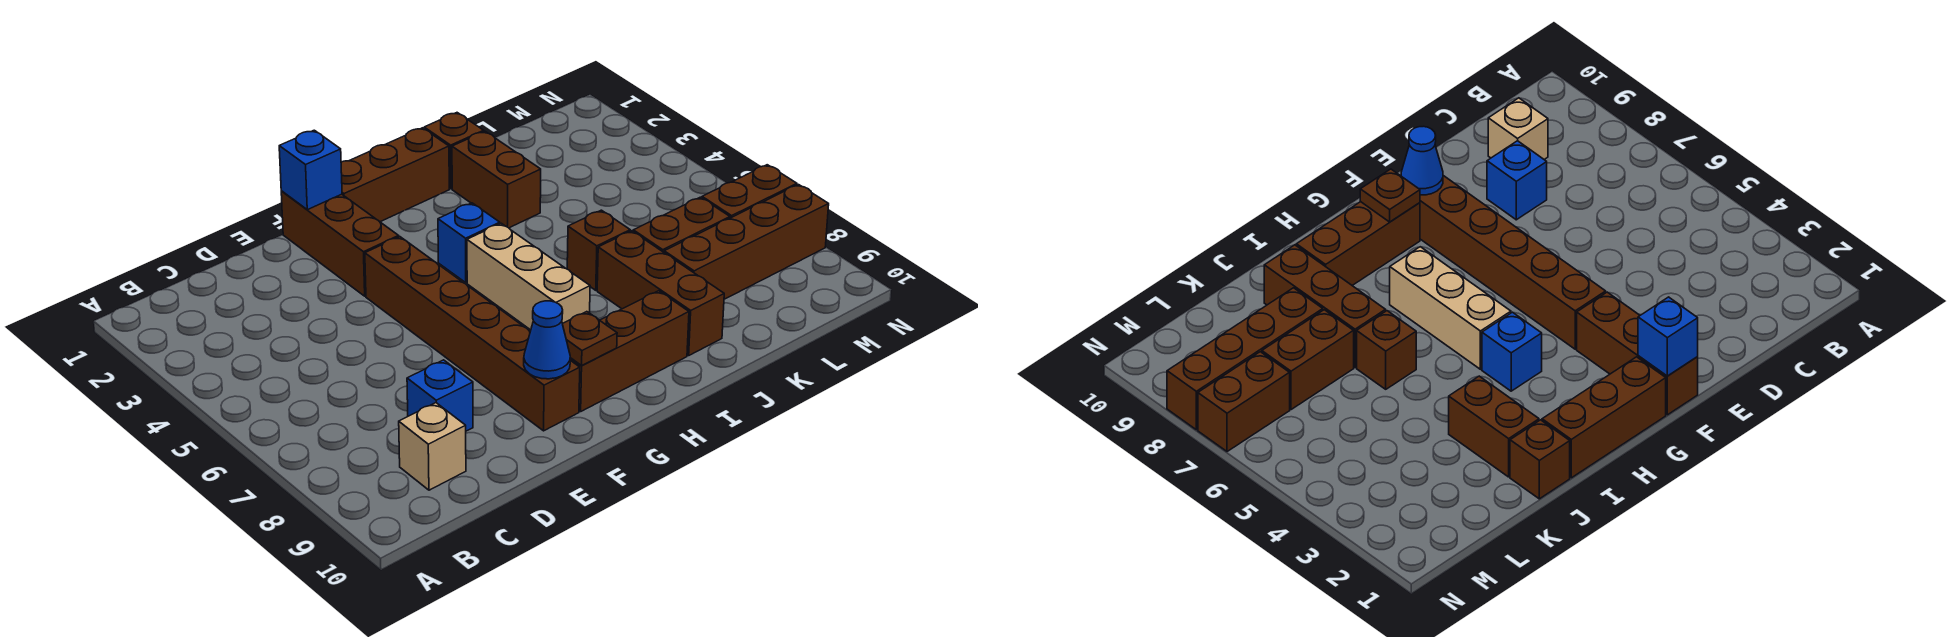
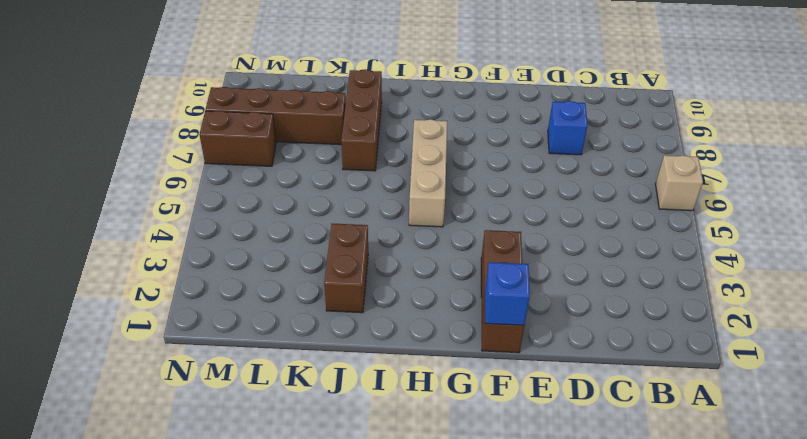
tan 1x1 brick [656,155,703,211] -> tan 1x1 brick moved to [399,403,466,490]
none -> brown 1x6 brick [365,237,580,431]
none -> brown 1x3 brick [341,128,449,222]
none -> brown 1x3 brick [570,291,689,411]

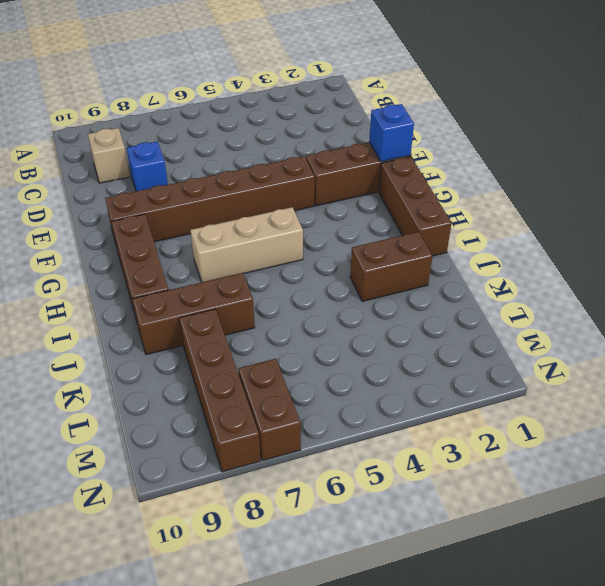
none -> blue 1x1 brick [438,203,500,283]
none -> brown 1x1 brick [424,113,484,189]
none -> brown 1x1 brick [567,210,630,290]

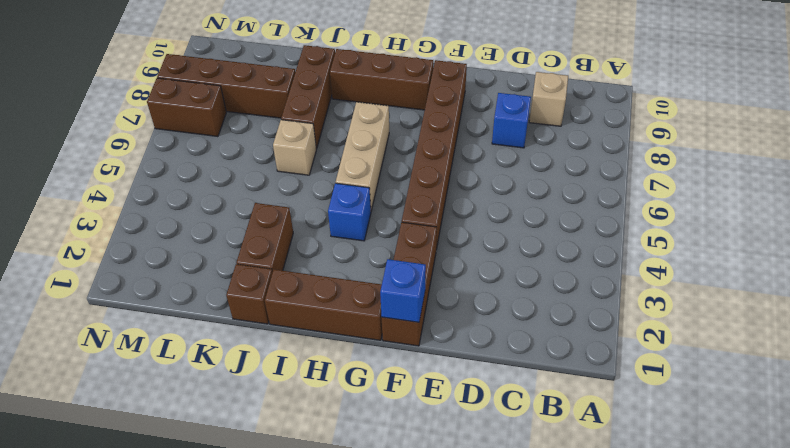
tan 1x1 brick [273,120,316,175] -> brown 1x1 brick [567,210,630,290]
none -> brown 1x2 brick [633,197,730,252]
none -> blue 1x1 cone [524,301,570,379]
none -> brown 1x1 plate [563,312,617,365]

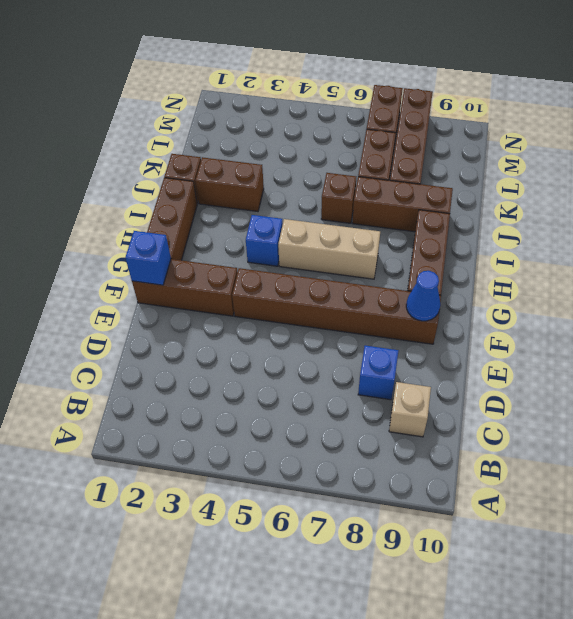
none -> brown 1x1 plate [563,312,617,365]

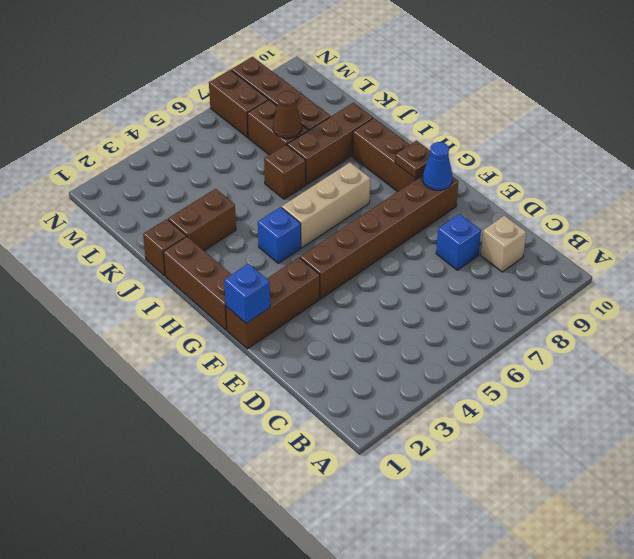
brown 1x1 cone [273,91,302,139] -> none

